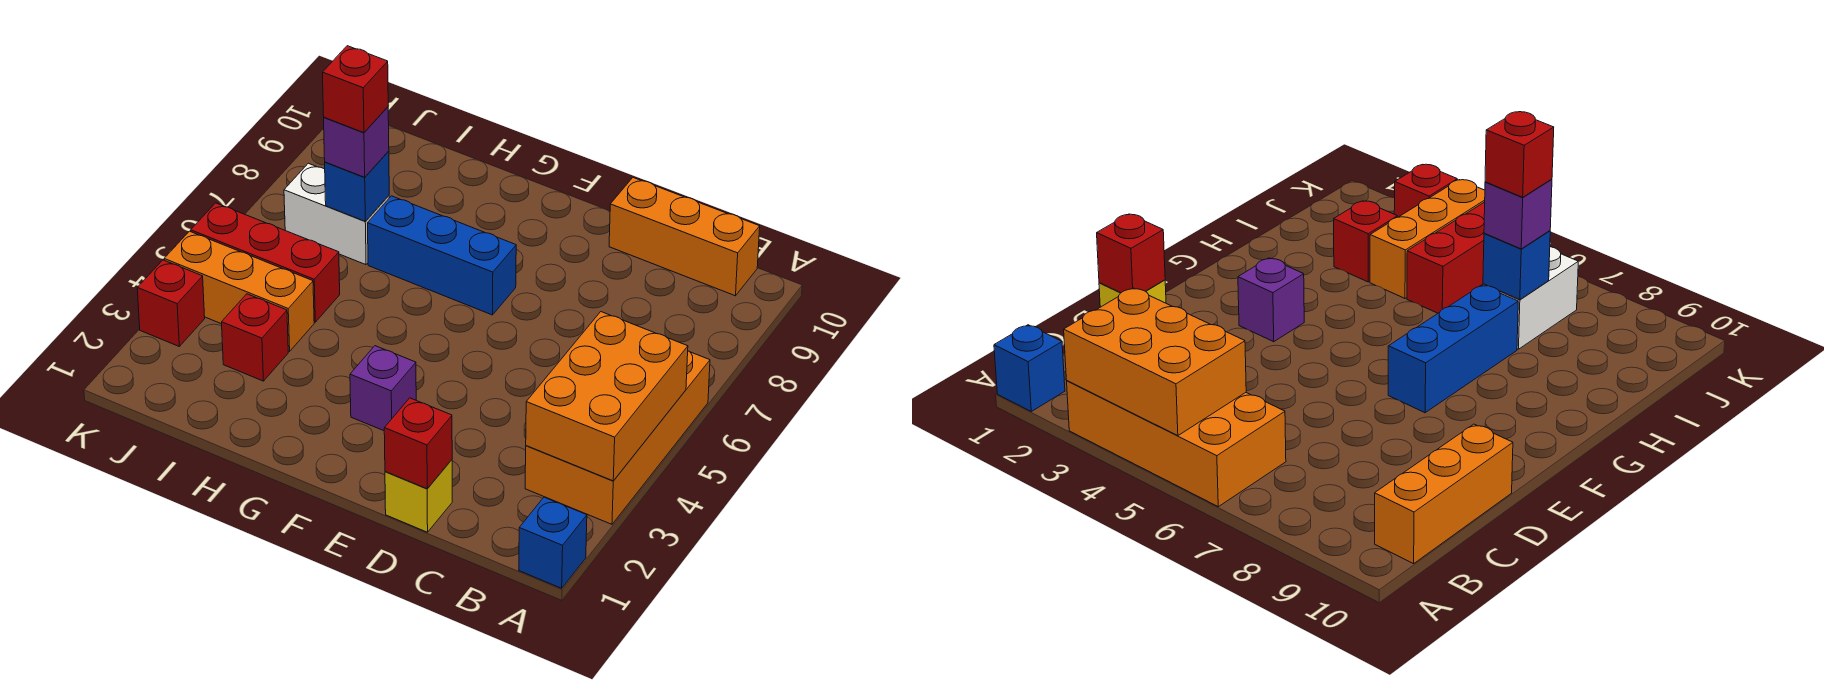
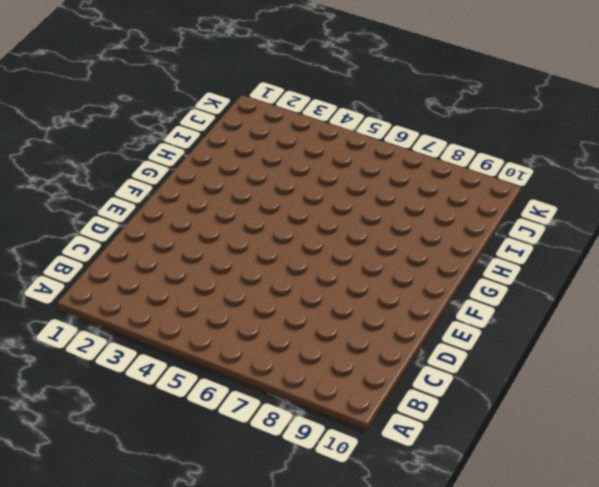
none -> blue 1x1 brick [519,497,587,588]
none -> orange 2x4 brick [525,351,710,524]
none -> orange 1x3 brick [609,178,760,296]

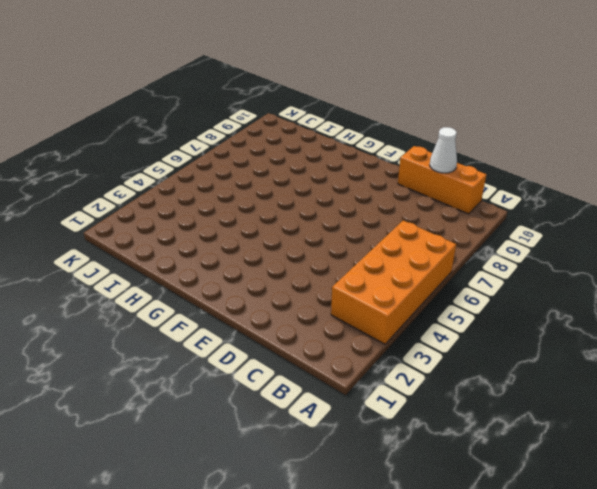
white 1x1 cone [430,127,457,173] -> none
none -> blue 1x1 brick [519,497,587,588]
none -> yellow 1x1 brick [385,460,452,532]
none -> purple 1x1 brick [350,346,416,431]

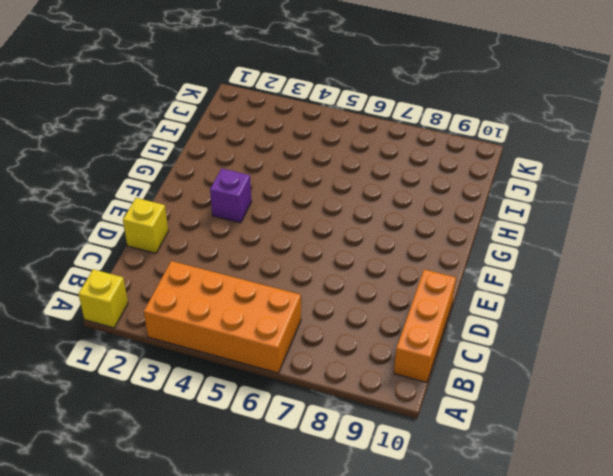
yellow 1x1 brick [78,269,128,328] -> blue 1x1 brick [519,497,587,588]
none -> blue 1x3 brick [368,196,516,315]
none -> red 1x1 brick [222,294,288,381]
none -> orange 1x3 brick [164,231,314,351]

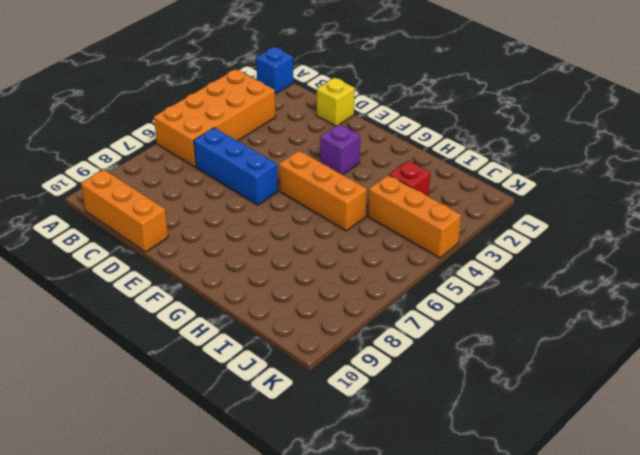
blue 1x3 brick [194,128,278,205] -> blue 1x3 brick moved to [368,196,516,315]
orange 1x3 brick [279,151,367,231] -> none
none -> red 1x3 brick [191,203,340,322]
none -> white 1x2 brick [284,163,389,265]
none -> red 1x1 brick [137,260,205,346]

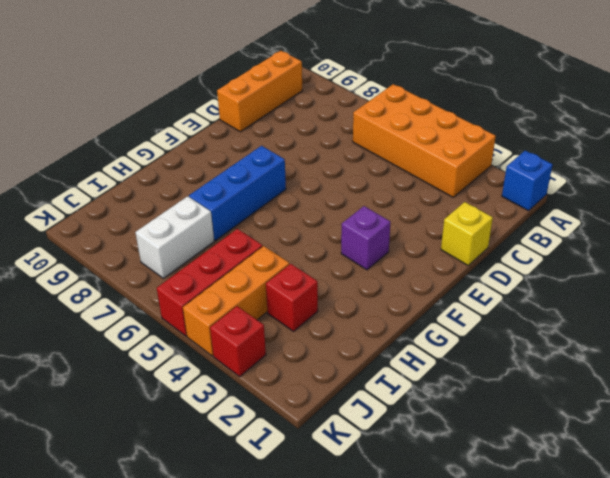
none -> orange 2x3 brick [526,312,688,481]
none -> red 1x1 brick [384,398,452,489]
none -> blue 1x1 brick [325,151,389,221]

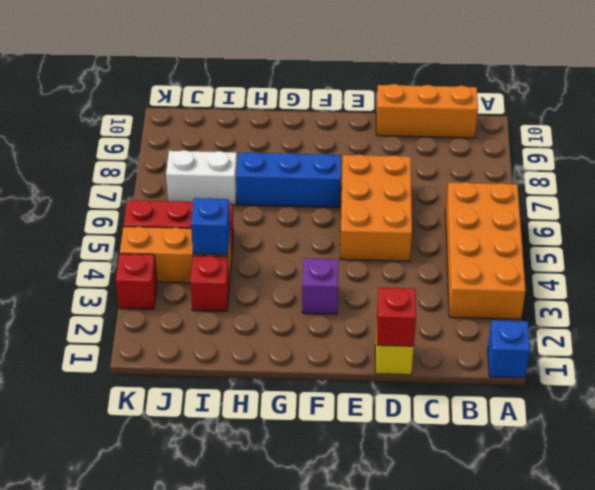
orange 2x3 brick [340,154,412,261] -> orange 2x3 brick moved to [526,312,688,481]
blue 1x1 brick [191,198,230,255] -> blue 1x1 brick moved to [325,151,389,221]
none -> purple 1x1 brick [324,107,389,177]
none -> red 1x1 brick [323,46,388,133]

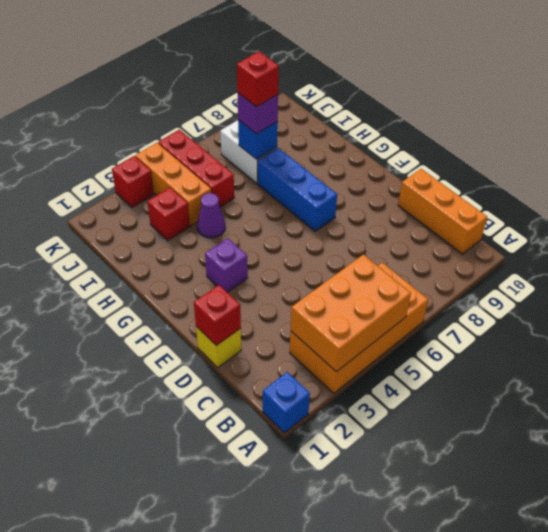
purple 1x1 cone [197,193,225,238] -> none

